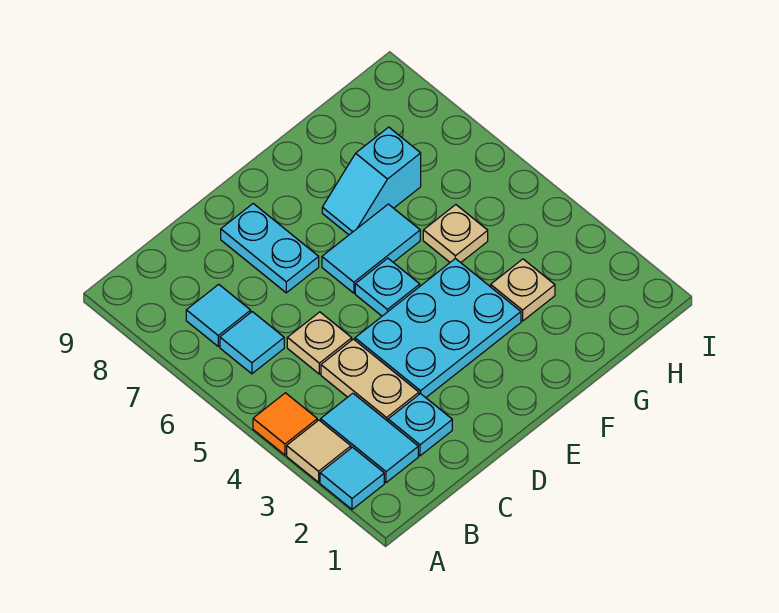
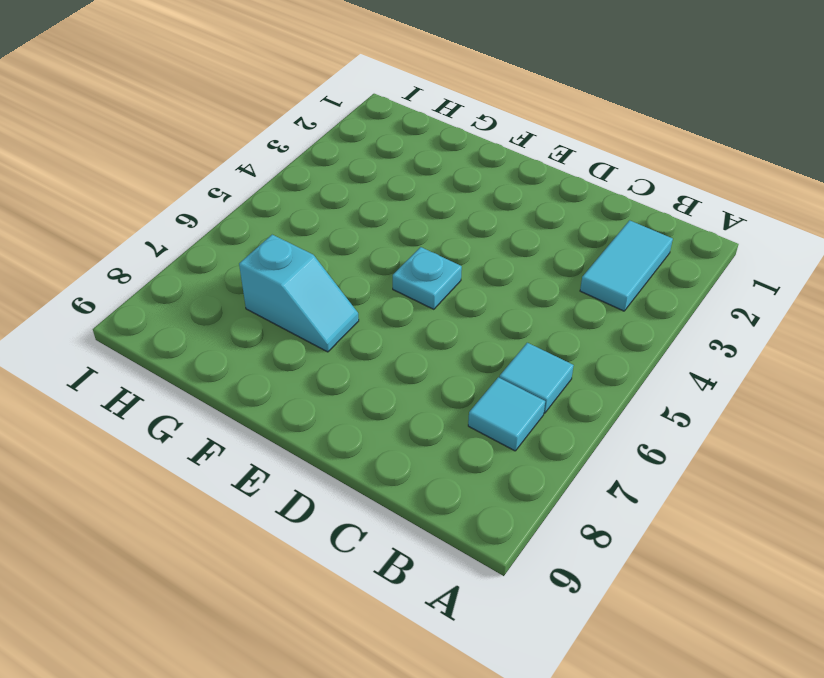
none -> cyan 1x1 tile [320,447,384,509]
none -> tan 1x1 tile [287,420,351,482]
none -> orange 1x1 tile [253,393,317,455]

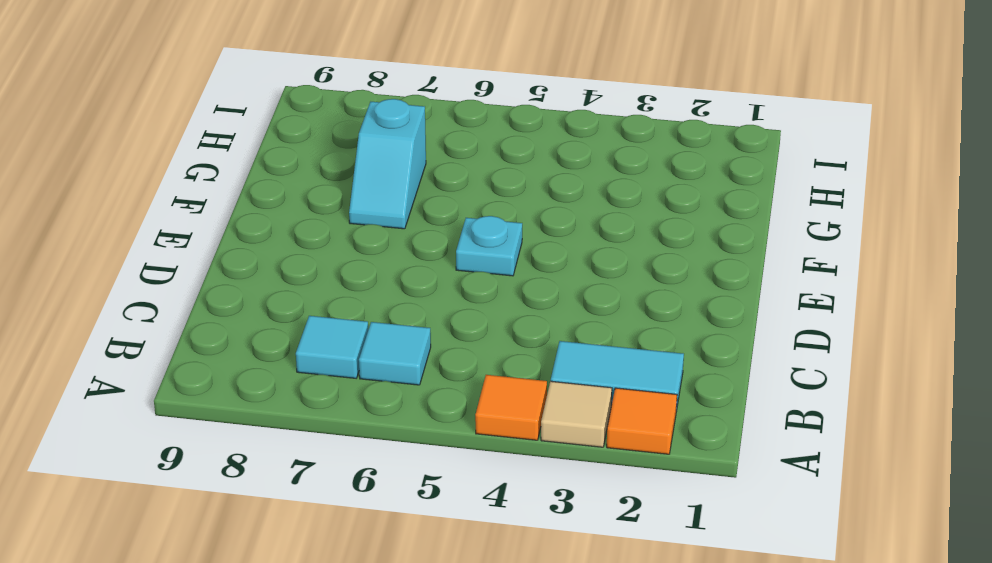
orange 1x1 tile [607,388,677,454] -> cyan 1x1 tile [320,447,384,509]
none -> cyan 1x1 plate [388,393,452,456]
none -> tan 1x2 plate [321,339,419,421]
none -> tan 1x1 plate [287,312,352,374]

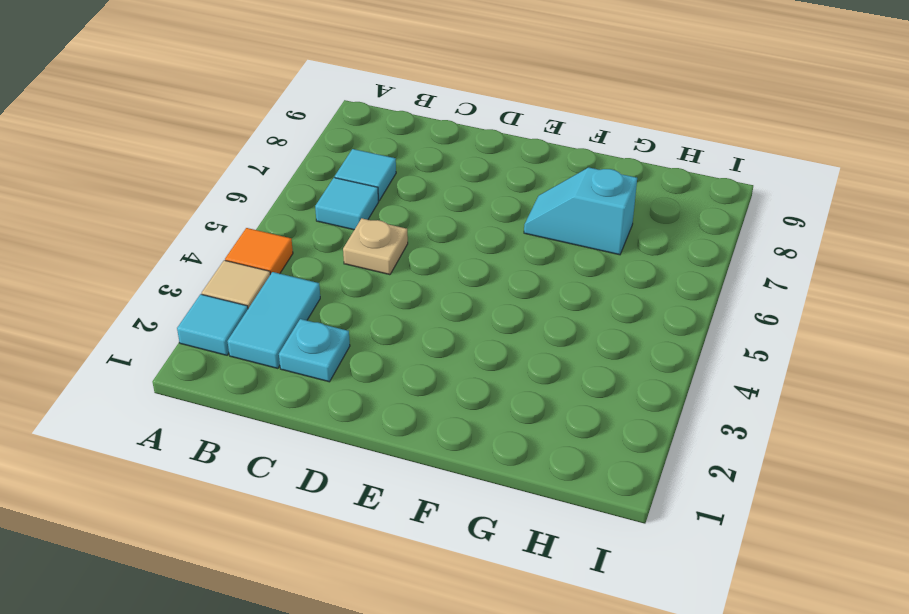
none -> tan 1x2 plate [321,339,419,421]
none -> cyan 2x3 plate [355,259,521,397]
none -> cyan 1x2 plate [221,204,319,293]

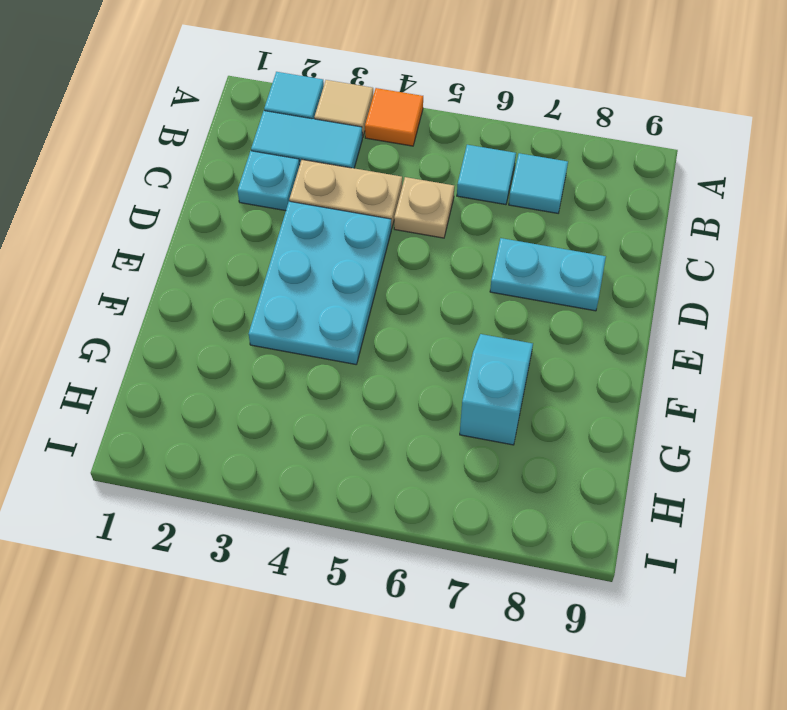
none -> cyan 1x1 plate [355,258,420,316]
none -> cyan 1x2 tile [322,204,420,293]
none -> tan 1x1 plate [491,259,555,321]

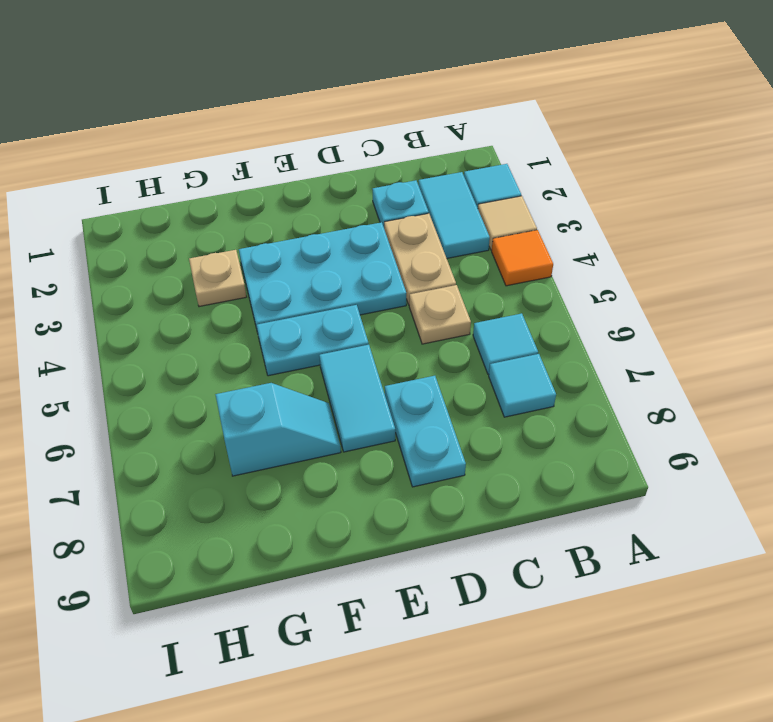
cyan 1x2 plate [257,305,369,376] -> cyan 1x1 plate [355,258,420,316]
cyan 1x2 tile [319,345,395,452] -> cyan 1x2 tile turned to [322,204,420,293]
none -> tan 1x1 plate [423,205,488,263]

